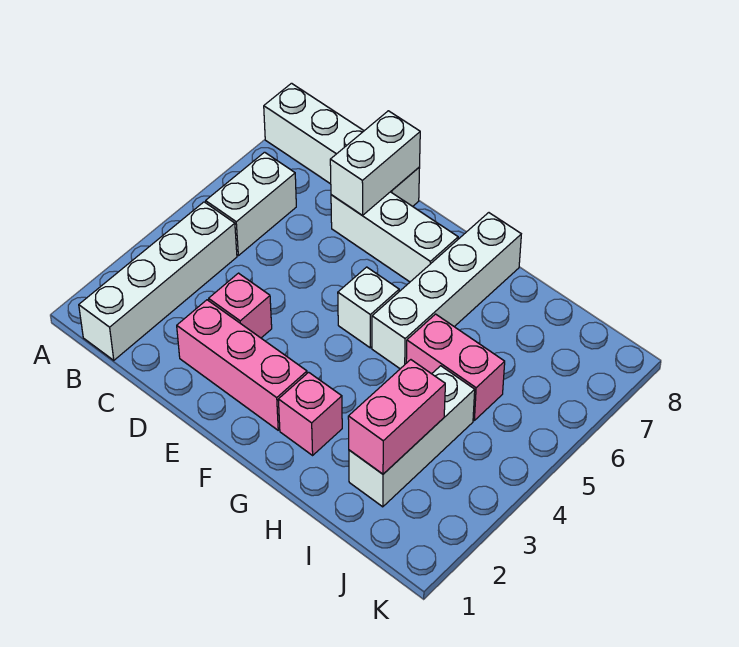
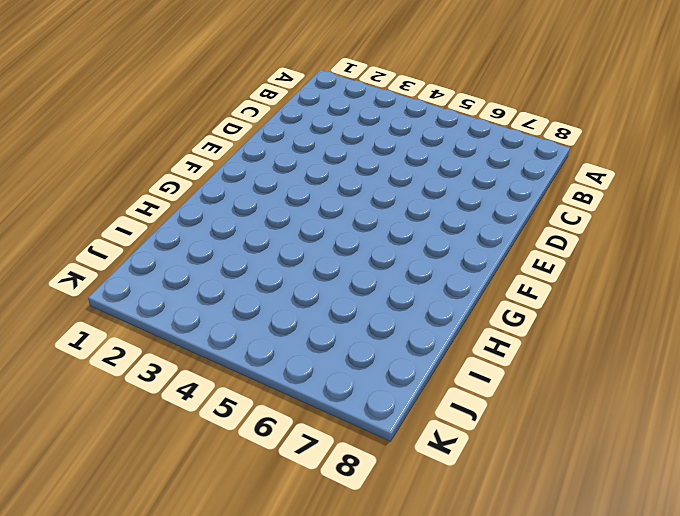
none -> white 1x4 brick [264,83,420,206]
none -> white 1x4 brick [79,202,237,360]
none -> white 1x2 brick [206,152,296,256]

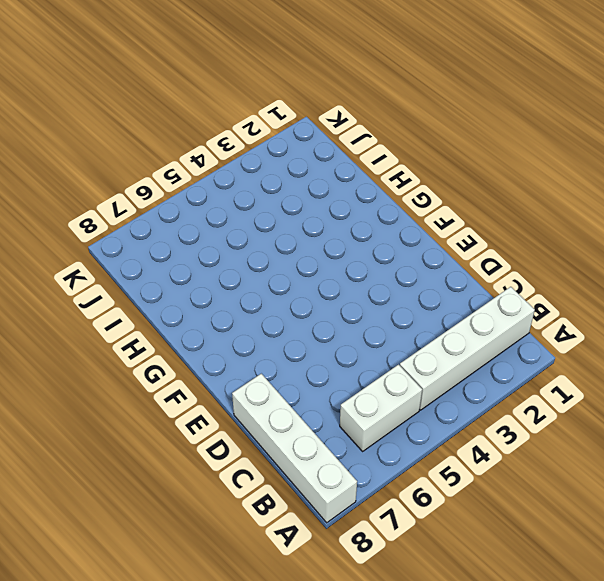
none -> pink 1x3 brick [177,300,307,430]
none -> pink 1x1 brick [209,273,272,338]
none -> white 1x3 brick [331,192,458,282]

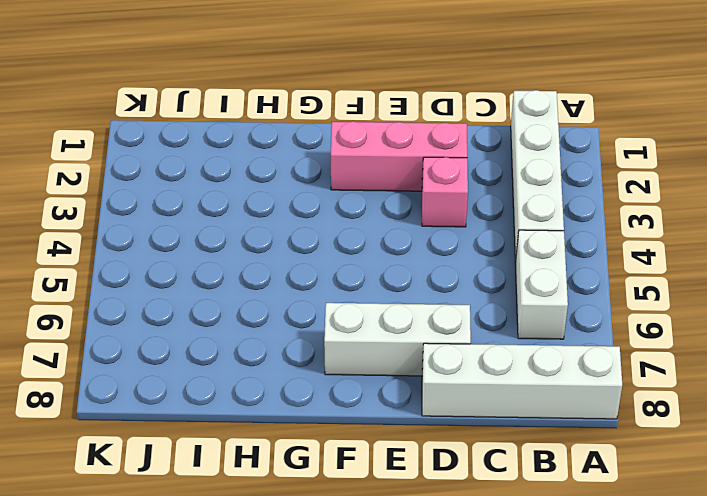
none -> white 1x1 brick [338,267,399,348]
none -> pink 1x1 brick [278,372,342,455]
none -> white 1x4 brick [372,213,521,369]

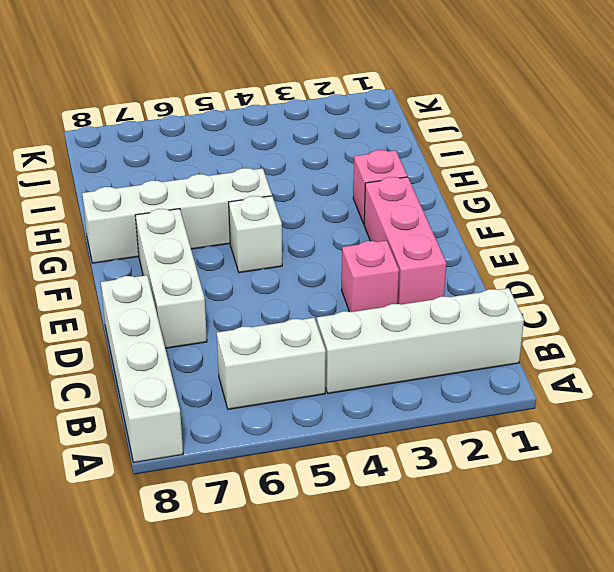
none -> pink 1x2 brick [406,314,505,420]
none -> white 1x3 brick [349,366,475,507]
none -> white 1x2 brick [330,111,420,215]

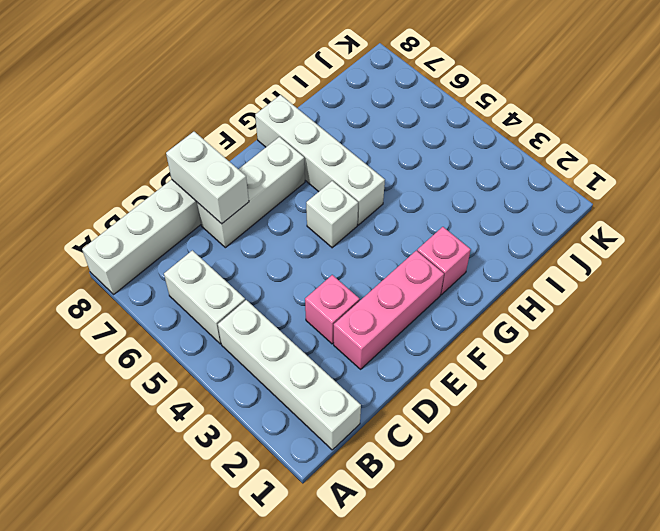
none -> pink 1x2 brick [406,314,505,420]
none -> white 1x3 brick [349,366,475,507]
none -> pink 1x2 brick [348,360,445,474]

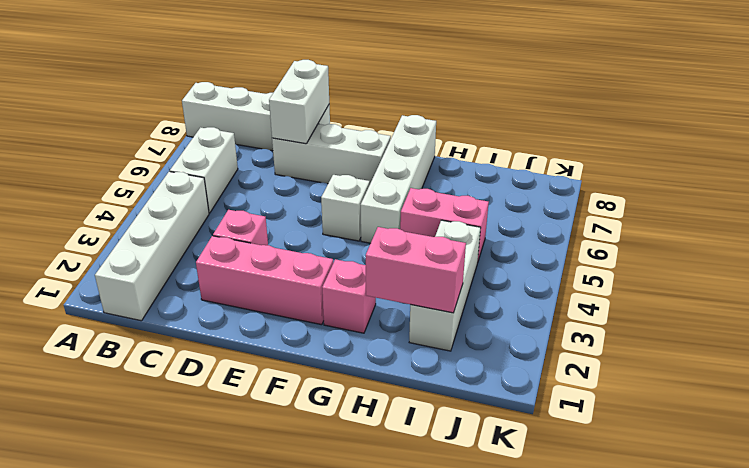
pink 1x2 brick [366,227,466,313] -> pink 1x2 brick turned to [348,360,445,474]

